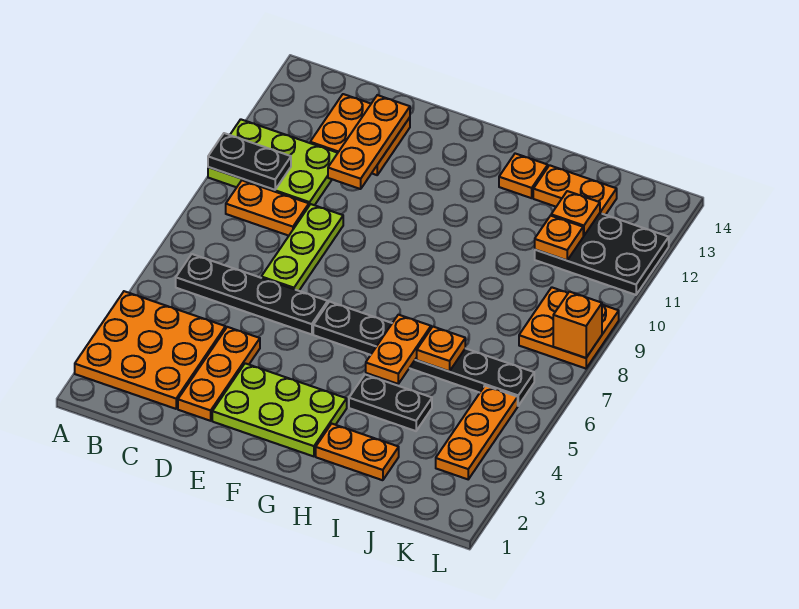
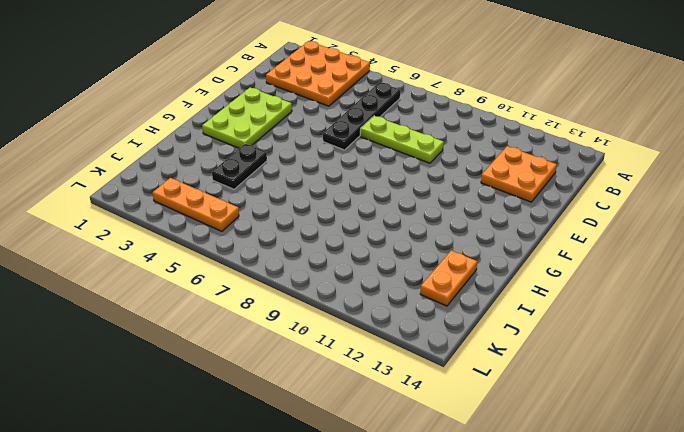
none -> lime 2x3 plate [208,119,337,205]
none -> orange 1x2 plate [226,180,309,236]
none -> orange 1x3 plate [178,327,260,421]

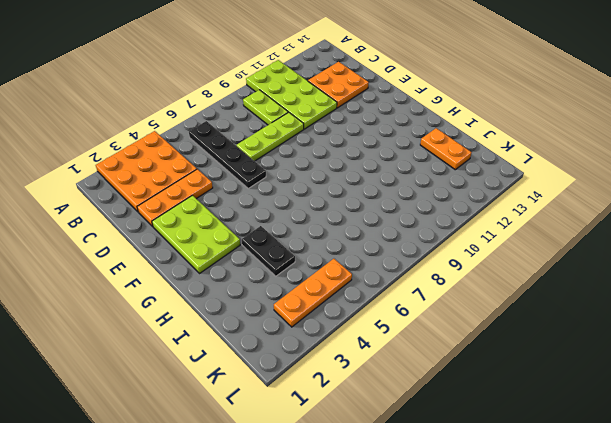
lime 2x4 plate [246,60,337,129] -> lime 2x3 plate [208,119,337,205]
lime 1x2 plate [243,90,288,125] -> orange 1x2 plate [226,180,309,236]
none -> black 1x6 plate [313,302,534,406]
none -> orange 1x2 plate [316,424,399,480]
none -> orange 1x1 plate [499,154,548,198]

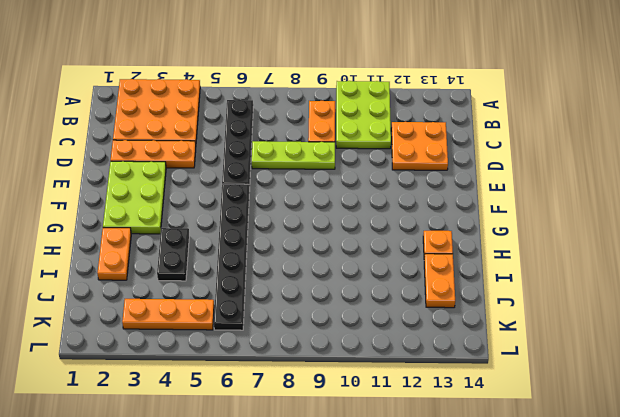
none -> black 2x3 plate [535,213,669,295]
none -> orange 2x2 plate [519,287,619,369]
none -> black 1x2 plate [208,133,291,190]

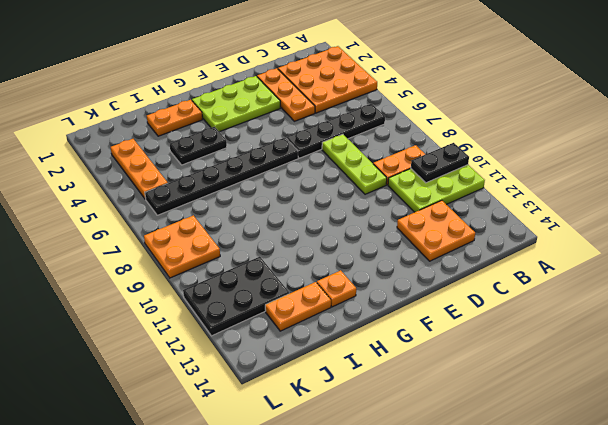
none -> orange 1x3 plate [328,95,410,189]
none -> orange 1x2 plate [366,315,431,384]
none -> orange 1x1 plate [417,327,465,371]

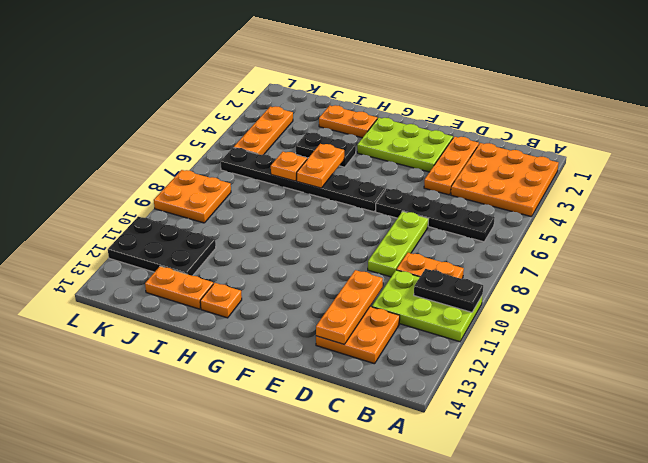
none -> orange 1x1 plate [535,216,583,260]
none -> orange 1x1 plate [551,191,600,236]
none -> orange 1x1 brick [553,292,602,358]

